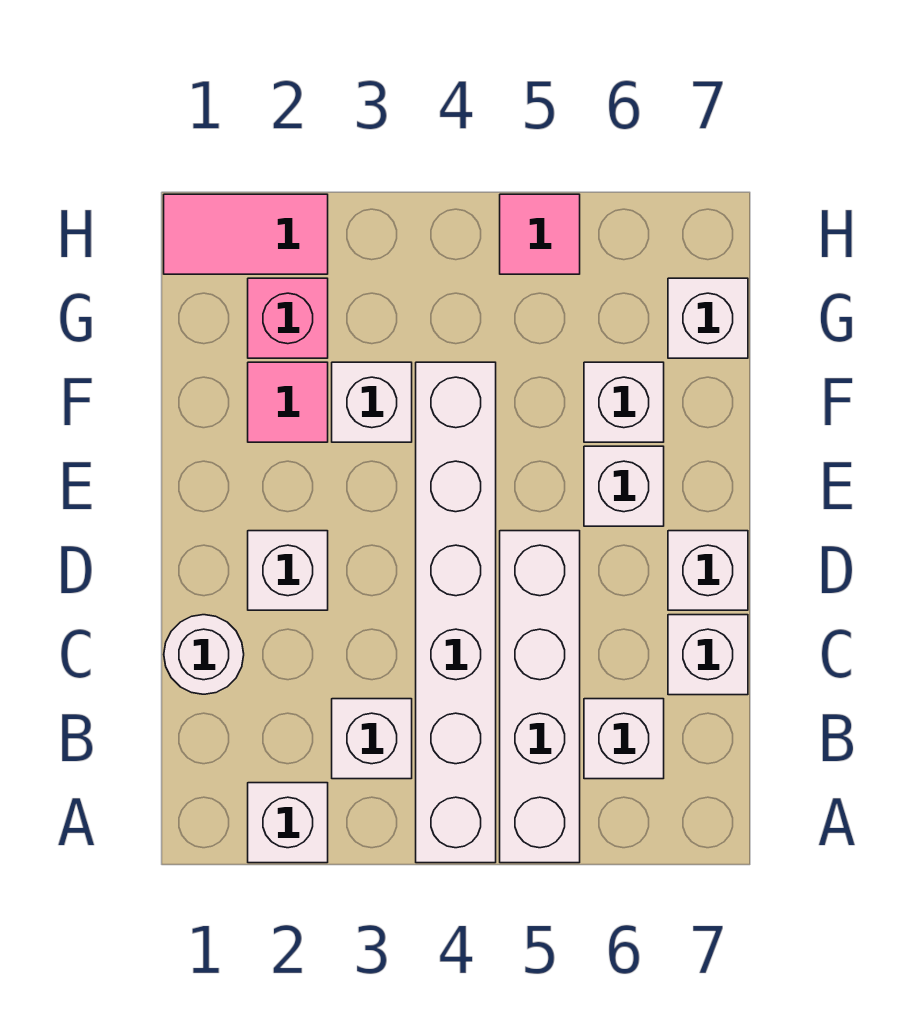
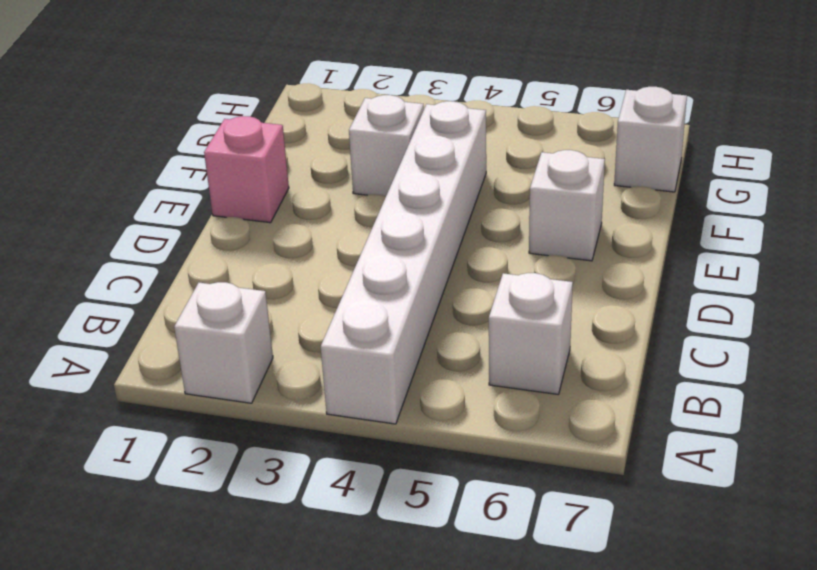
pink 1x1 brick [204,116,289,223] -> pink 1x1 brick moved to [248,278,328,358]
none -> white 1x4 brick [500,531,580,863]
none -> white 1x1 brick [332,699,412,779]
none -> white 1x1 round brick [164,615,244,694]

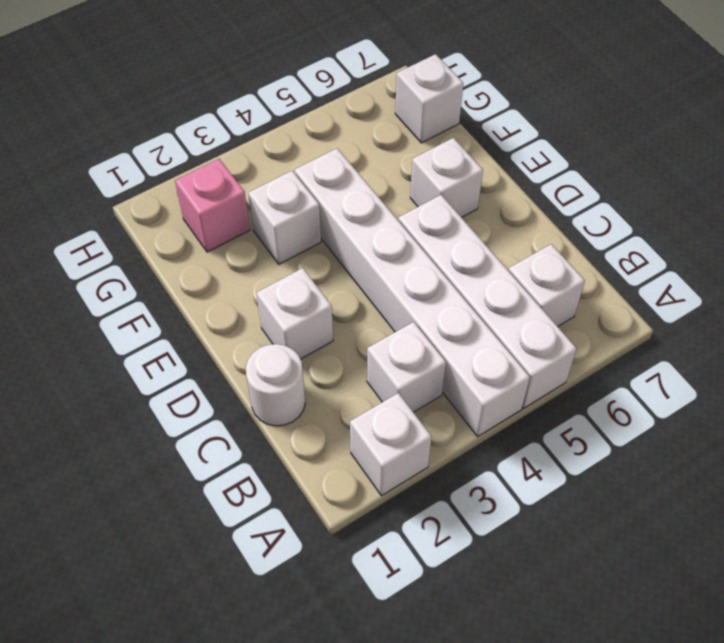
none -> white 1x1 brick [668,615,748,695]
none -> white 1x1 brick [668,531,748,610]
none -> pink 1x1 tile [248,362,328,442]

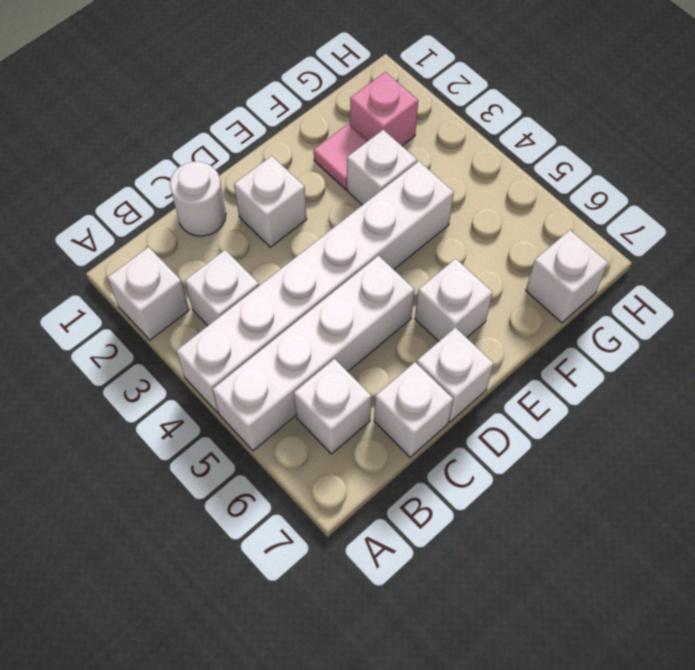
none -> white 1x1 brick [584,362,664,442]
none -> pink 1x2 tile [164,194,328,274]
none -> pink 1x1 tile [500,194,580,274]

